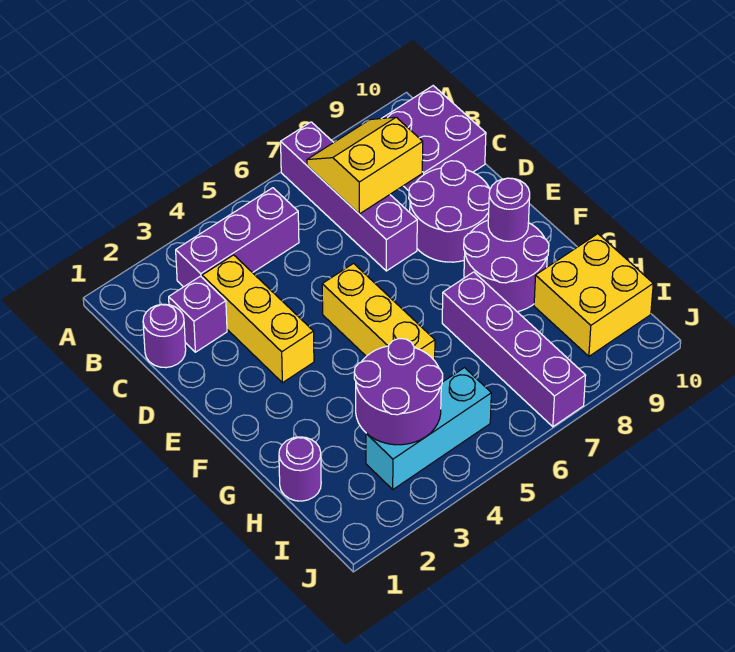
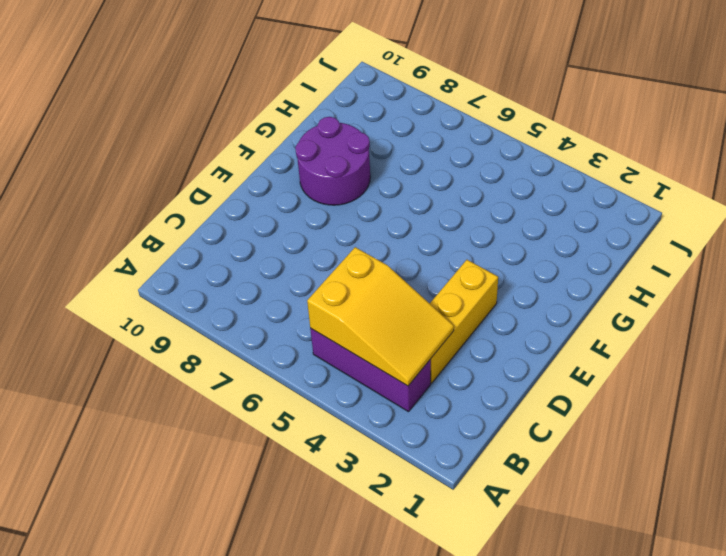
yellow 2x3 slope [307,247,454,386] -> none
none -> purple 1x4 brick [281,122,417,271]
none -> purple 2x2 brick [383,86,486,191]
none -> purple 1x1 round brick [143,304,186,368]

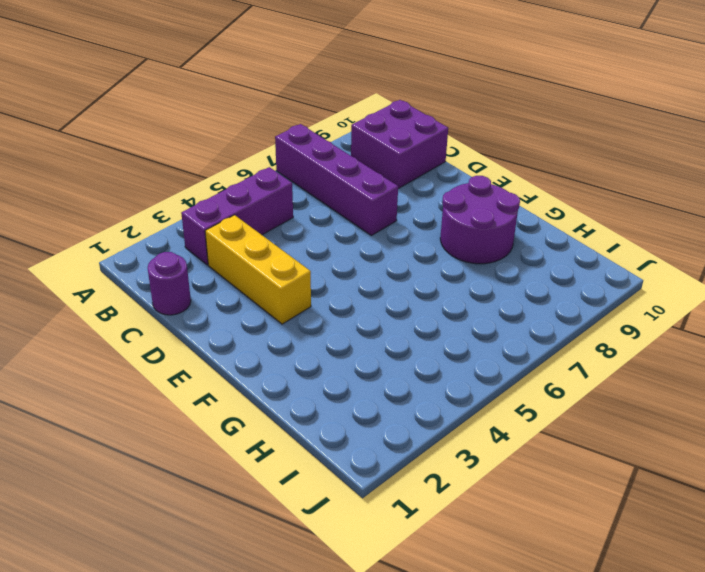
none -> purple 1x1 brick [169,276,227,352]
none -> purple 2x2 round brick [409,161,490,262]
none -> yellow 1x3 brick [322,264,435,361]

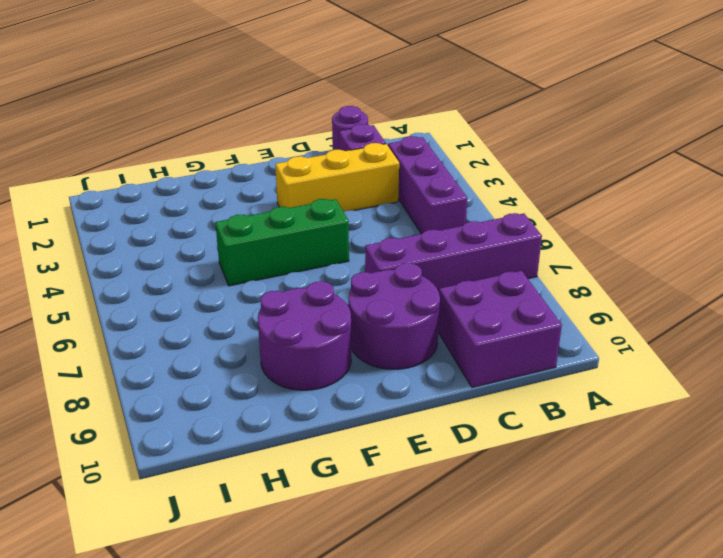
green 1x3 brick [215,199,349,286] -> yellow 1x3 brick [322,264,435,361]
none -> purple 1x4 brick [442,272,586,427]
none -> purple 1x1 round brick [279,437,321,501]
none -> yellow 2x2 brick [534,234,653,356]

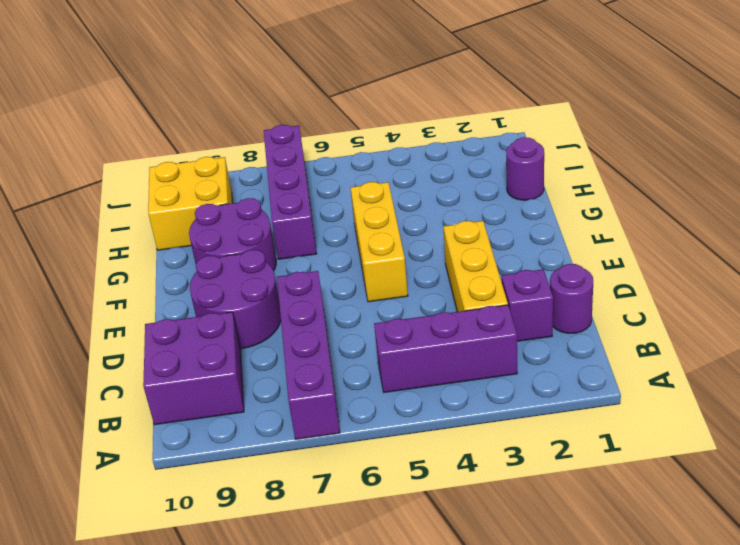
none -> cyan 1x3 brick [366,368,491,489]
none -> yellow 2x2 slope [307,117,423,214]
none -> purple 1x1 round brick [488,178,530,241]

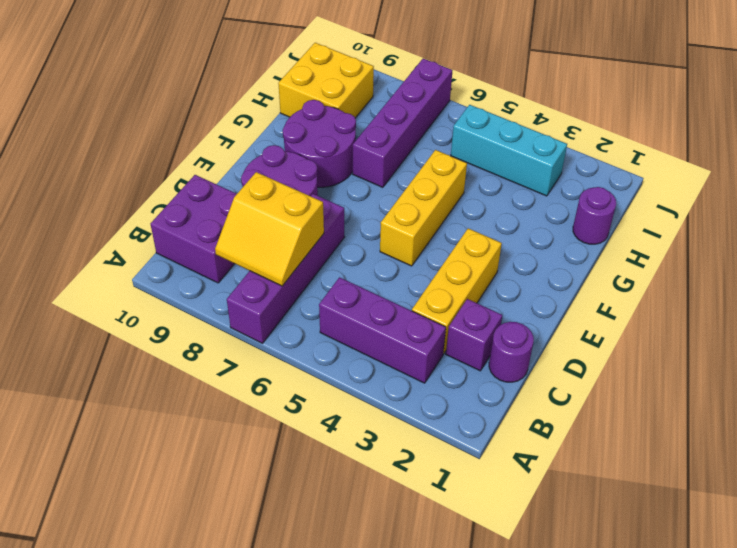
none -> purple 1x1 round brick [488,178,530,241]
none -> purple 2x2 round brick [354,339,443,445]

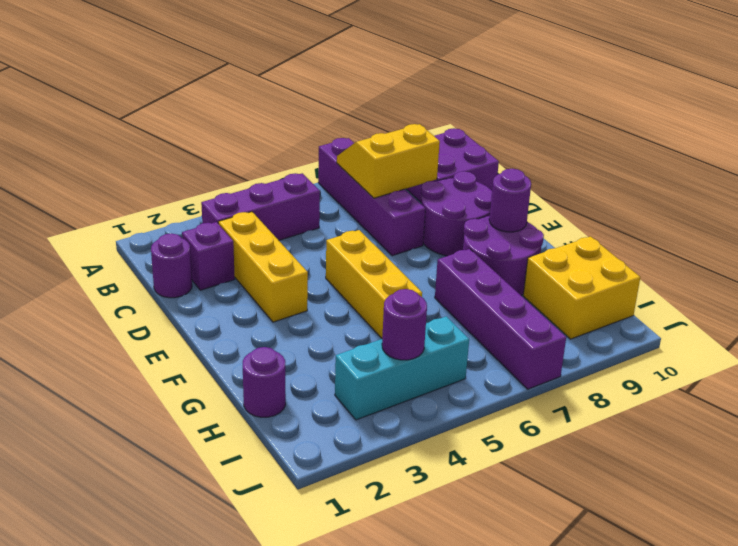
purple 1x1 round brick [382,289,427,360] -> purple 2x2 round brick [354,339,443,445]

